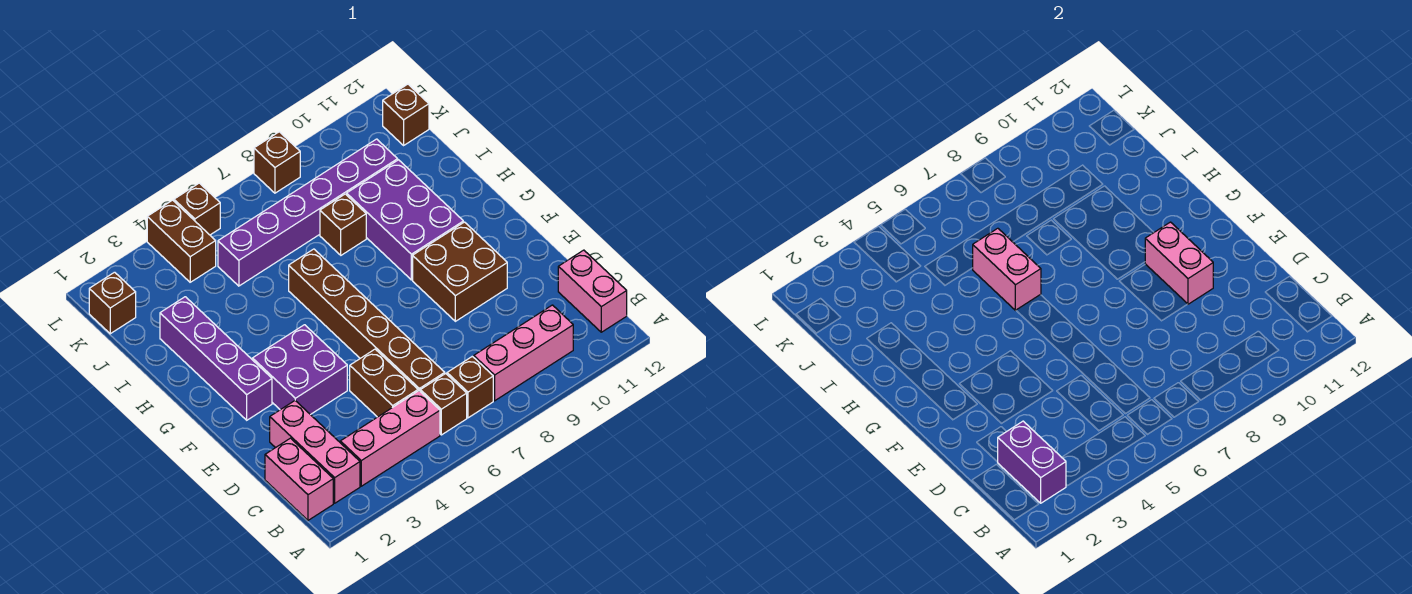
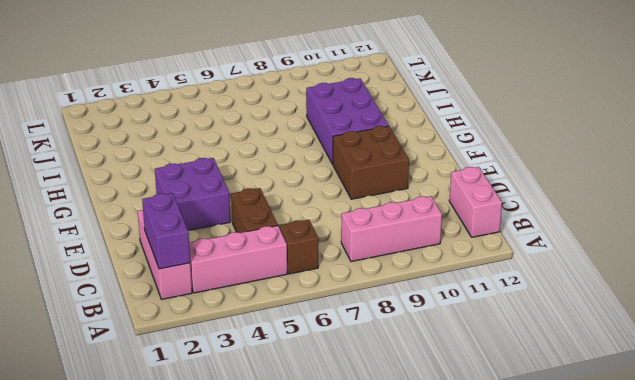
none -> pink 1x2 brick [265,438,333,520]
none -> brown 1x1 brick [447,356,493,418]
none -> brown 1x6 brick [289,249,445,391]

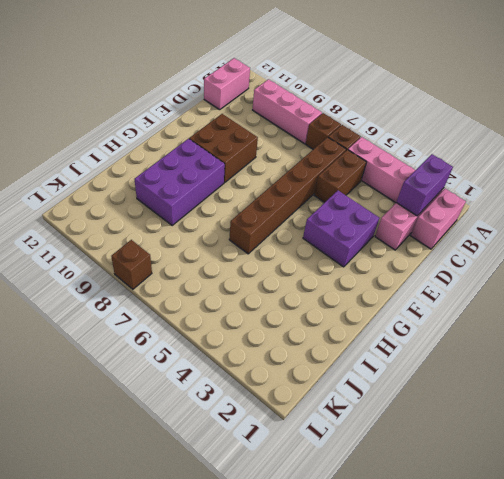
none -> purple 1x4 brick [160,297,272,420]
none -> brown 1x1 brick [320,194,366,255]
none -> purple 1x6 brick [218,139,398,286]

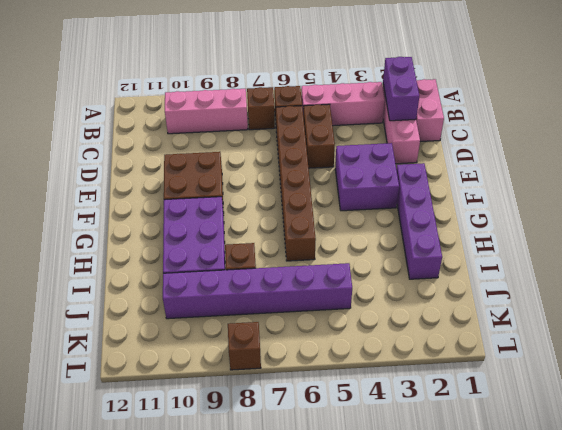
none -> pink 1x2 brick [558,250,627,332]
none -> brown 1x1 brick [89,272,136,334]
none -> brown 1x2 brick [147,200,216,282]

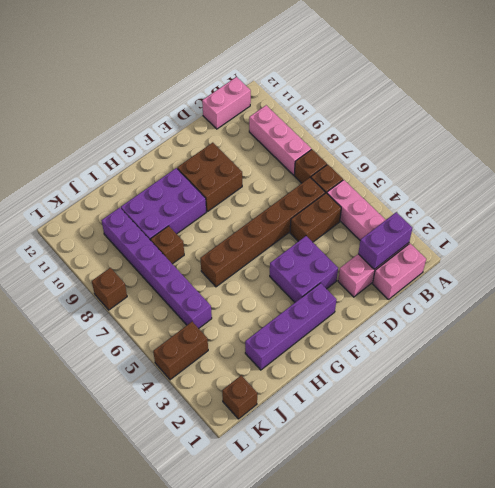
none -> brown 1x1 brick [383,84,429,145]
none -> brown 1x1 brick [174,183,220,235]
none -> pink 1x2 brick [1145,222,1213,304]

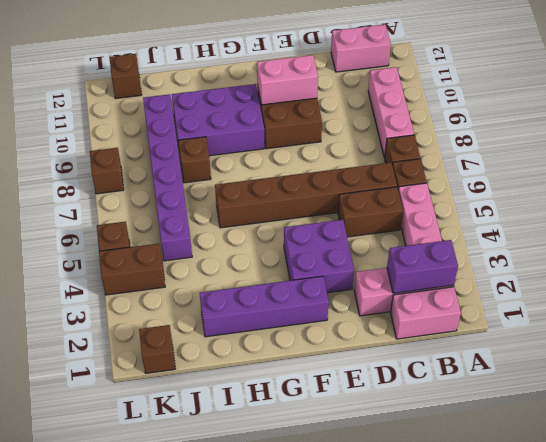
none -> pink 1x2 brick [973,228,1041,310]

